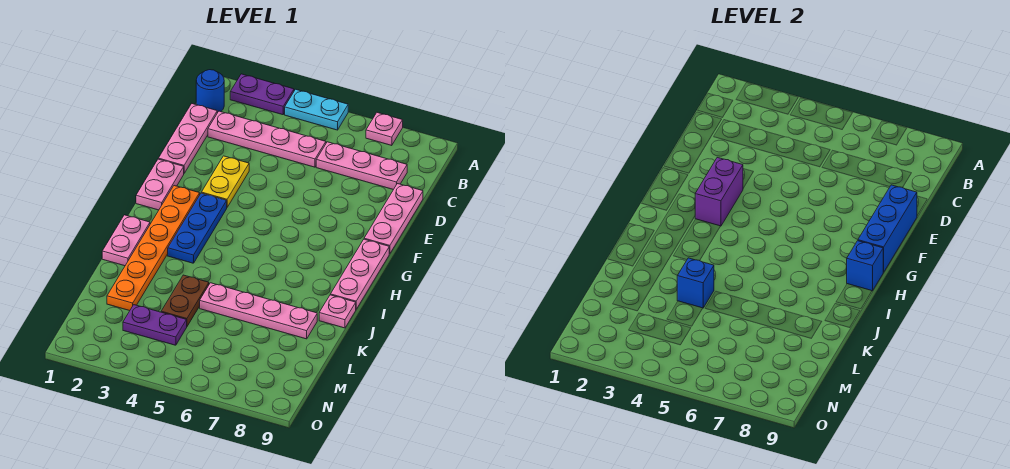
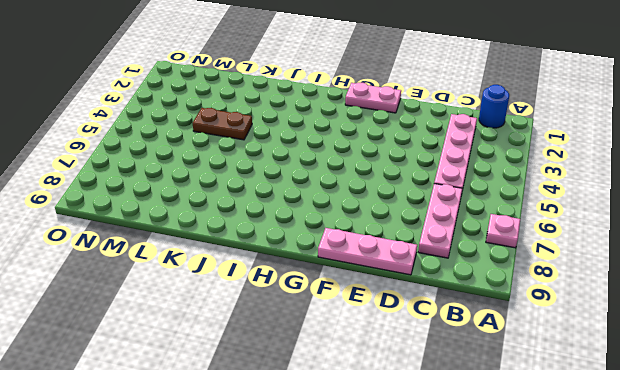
none -> purple 1x2 plate [230,74,294,115]
none -> cyan 1x2 plate [285,89,348,130]
none -> pink 1x3 plate [158,104,217,173]

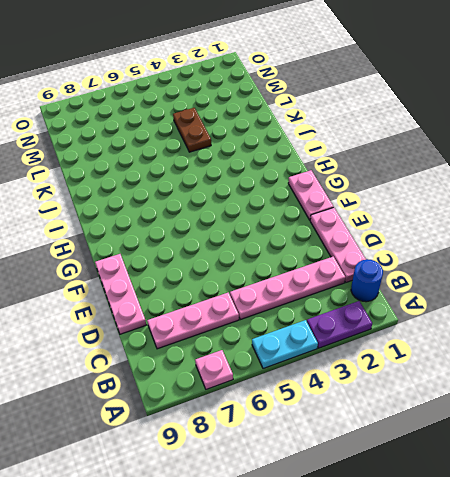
none -> yellow 1x2 plate [201,156,249,207]
none -> orange 1x6 plate [107,186,200,311]
none -> blue 1x3 plate [168,193,227,263]

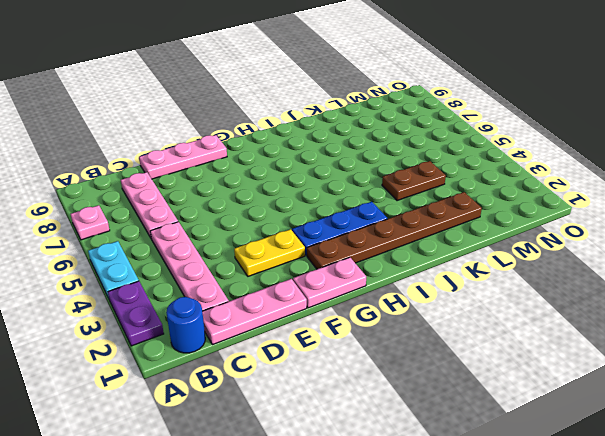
brown 1x6 plate [307,192,482,269] -> orange 1x6 plate [107,186,200,311]
none -> pink 1x3 plate [331,239,389,309]
none -> pink 1x2 plate [102,215,150,266]
none -> pink 1x1 plate [319,295,356,328]

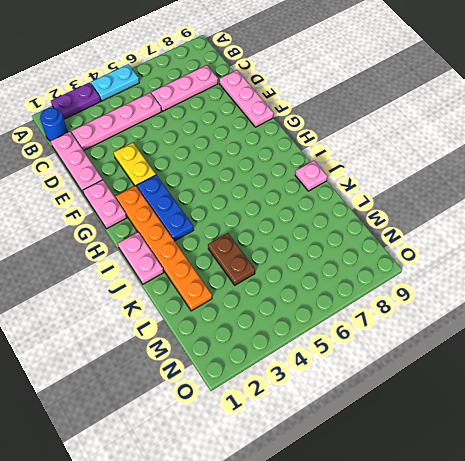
none -> pink 1x1 plate [366,113,403,146]
none -> pink 1x3 plate [331,239,389,309]
none -> pink 1x4 plate [200,283,317,339]

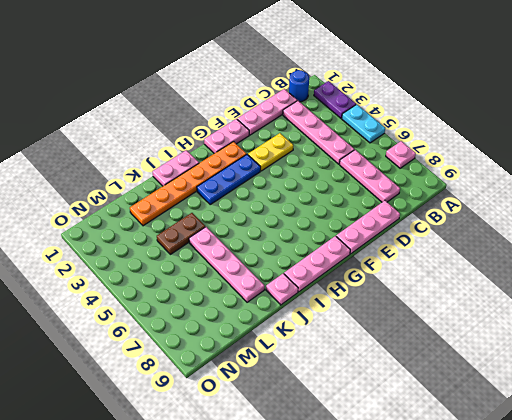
none -> purple 1x2 plate [123,305,187,345]
none -> blue 1x3 brick [858,185,917,272]
none -> purple 1x2 brick [695,157,743,226]

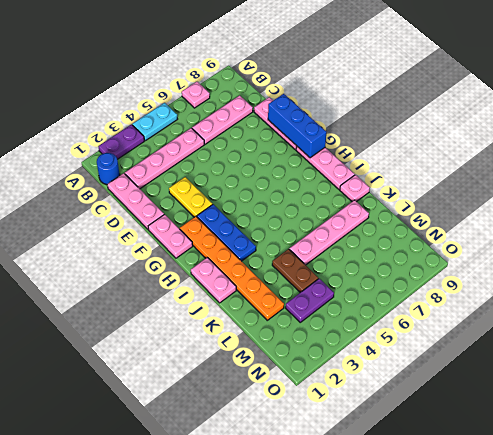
none -> purple 1x2 brick [695,157,743,226]
none -> blue 1x1 brick [847,241,883,291]
none -> blue 1x1 brick [677,258,714,308]

